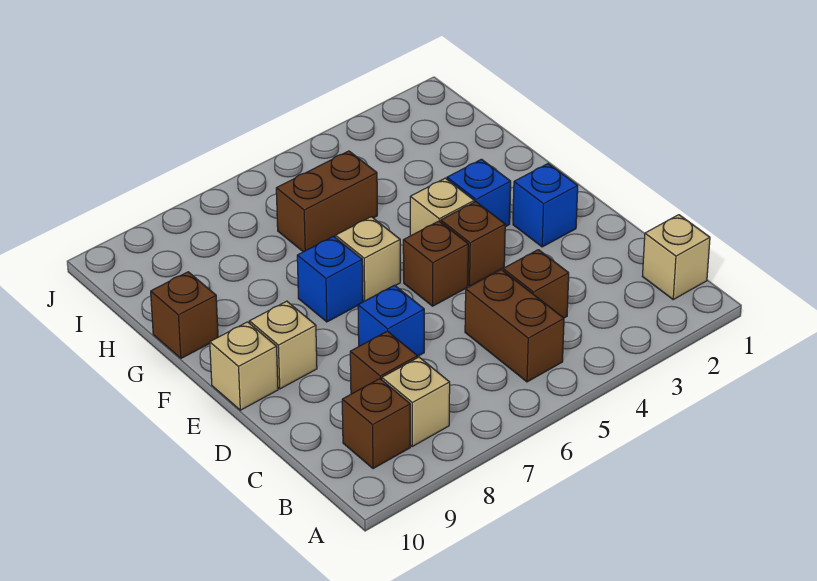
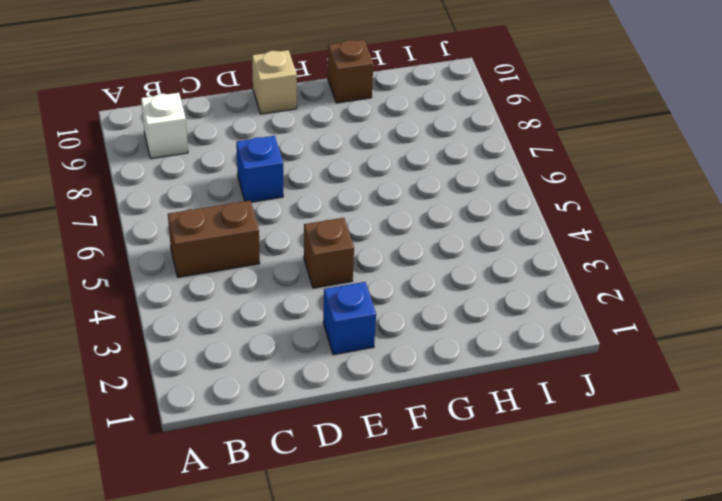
white 1x1 brick [141,93,188,159] -> brown 1x1 brick [342,379,410,469]
none -> tan 1x1 brick [642,215,710,299]
none -> tan 1x1 brick [382,357,450,446]
none -> brown 1x1 brick [503,250,569,318]

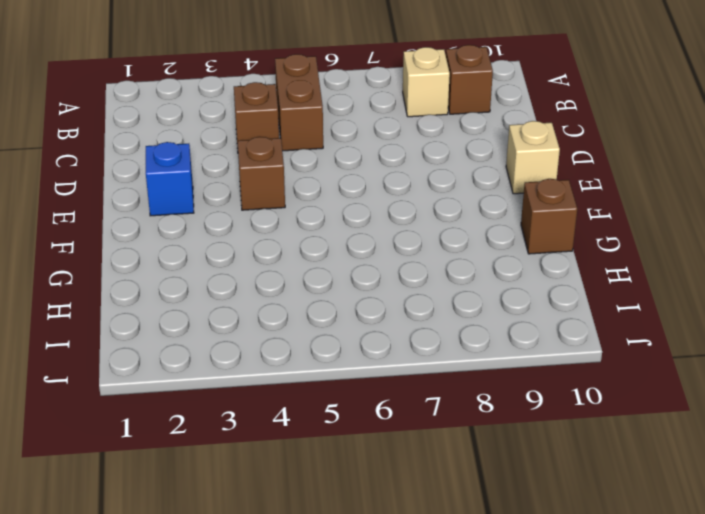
none -> tan 1x1 brick [642,215,710,299]
none -> brown 1x1 brick [350,331,417,394]
none -> blue 1x1 brick [358,285,424,357]

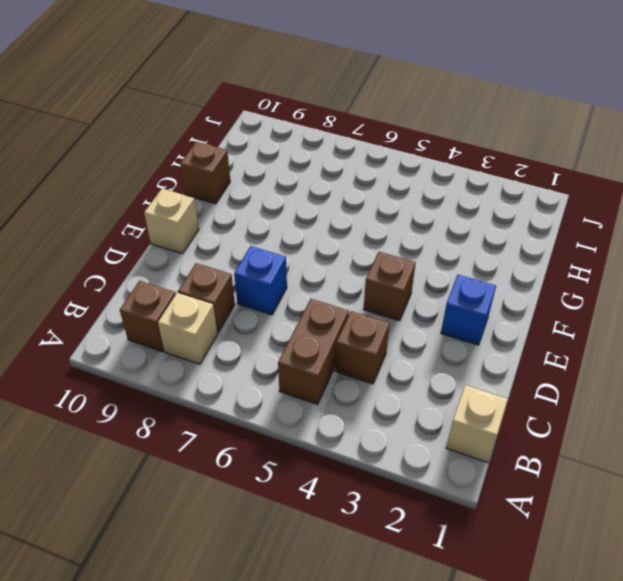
none -> brown 1x1 brick [403,221,468,306]
none -> tan 1x1 brick [250,301,317,389]
none -> blue 1x1 brick [447,159,511,227]

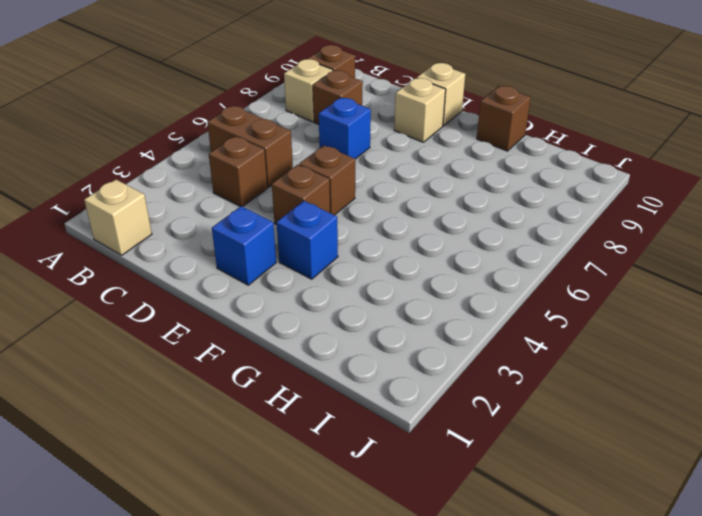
none -> tan 1x1 brick [410,178,474,236]
none -> tan 1x1 brick [335,217,400,301]
none -> blue 1x1 brick [297,236,363,322]

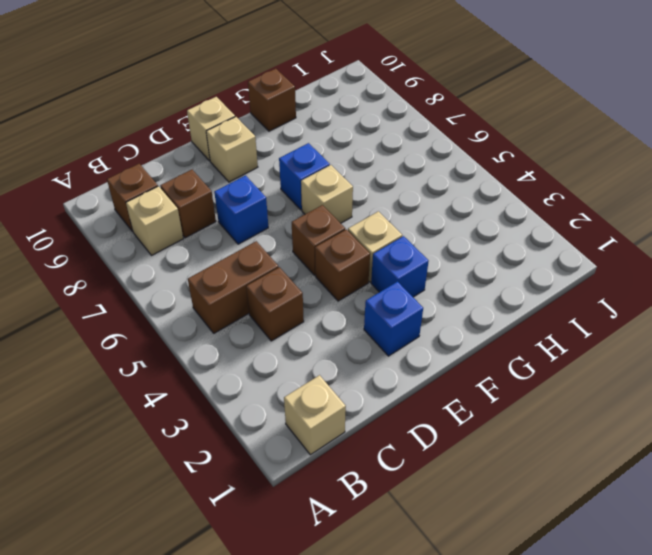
none -> brown 1x2 brick [276,151,377,252]

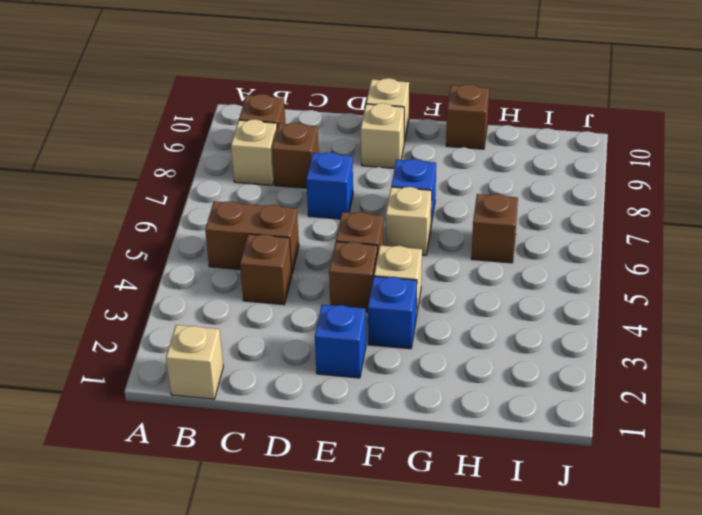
brown 1x1 brick [471,194,518,263] -> brown 1x2 brick [276,151,377,252]

